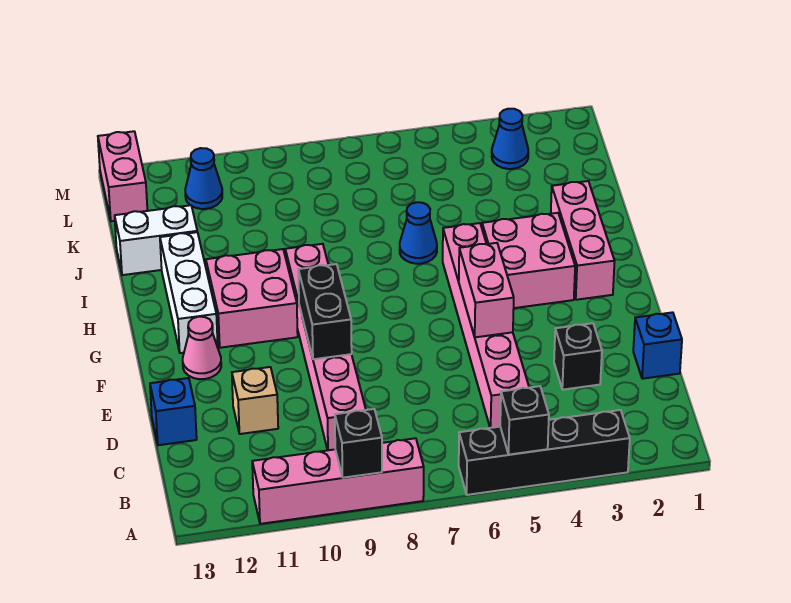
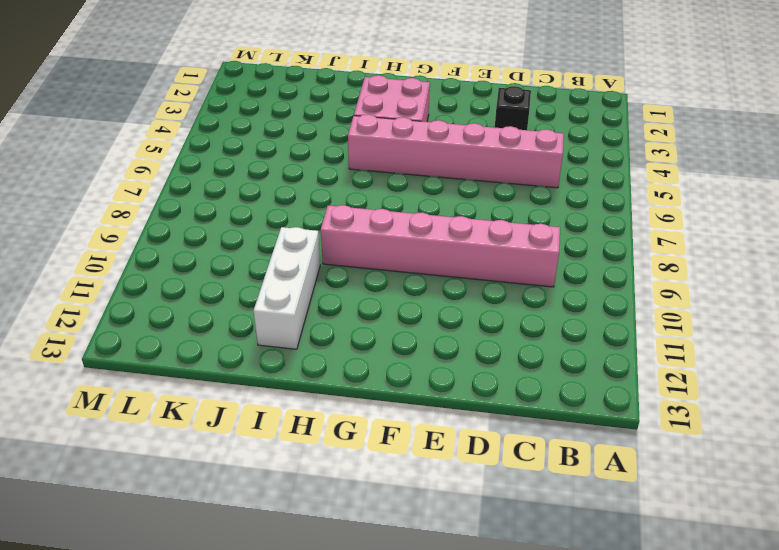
white 1x3 brick [254,227,320,349] -> white 1x3 brick turned to [160,232,218,353]
none -> black 1x4 brick [459,410,630,495]
none -> pink 1x4 brick [252,438,424,524]
none -> blue 1x1 brick [633,312,682,379]

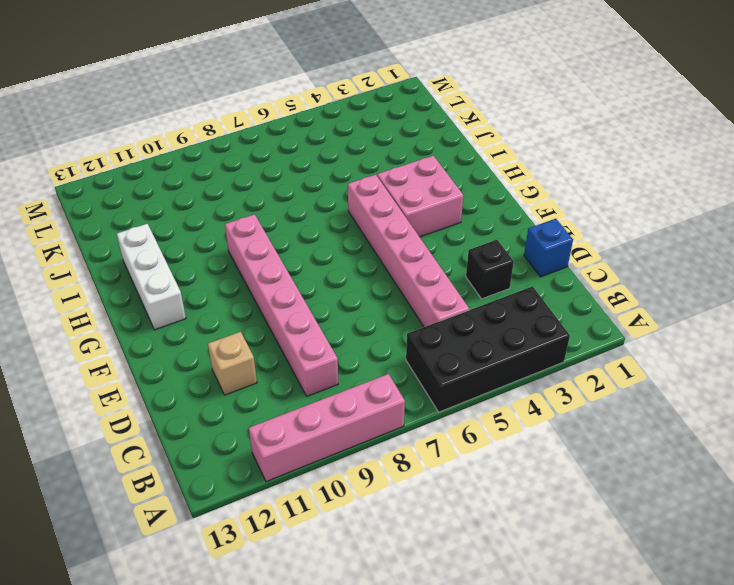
black 2x4 brick [406,286,570,412] -> black 1x4 brick [459,410,630,495]
none -> blue 1x1 brick [150,378,197,445]
none -> pink 1x1 cone [183,317,221,379]
none -> pink 1x3 brick [551,181,615,300]

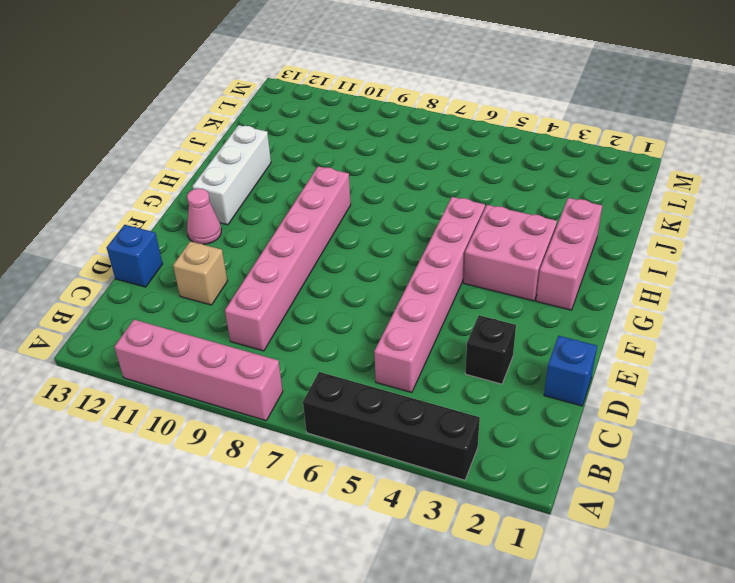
none -> pink 2x2 brick [206,249,298,348]
none -> blue 1x1 cone [400,202,437,264]
none -> white 1x2 brick [115,205,197,275]

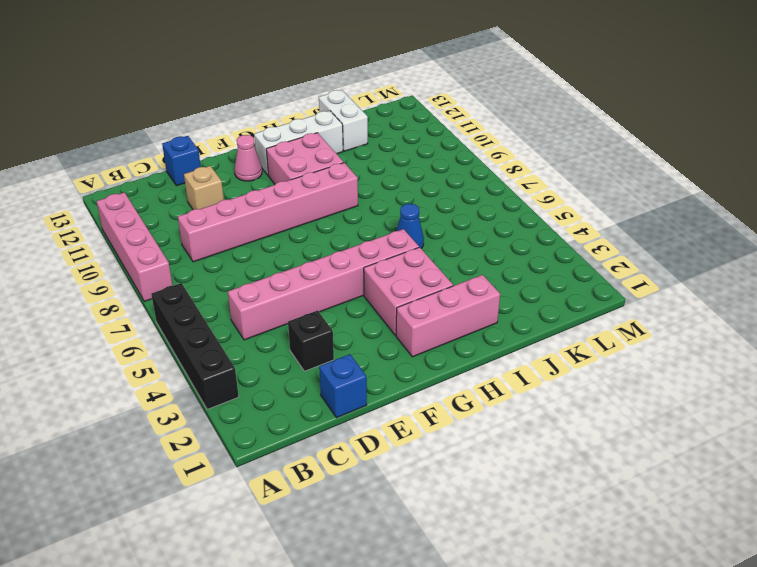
none -> blue 1x1 cone [492,109,528,169]
none -> blue 1x1 cone [185,148,222,209]
none -> pink 1x2 brick [98,131,147,221]

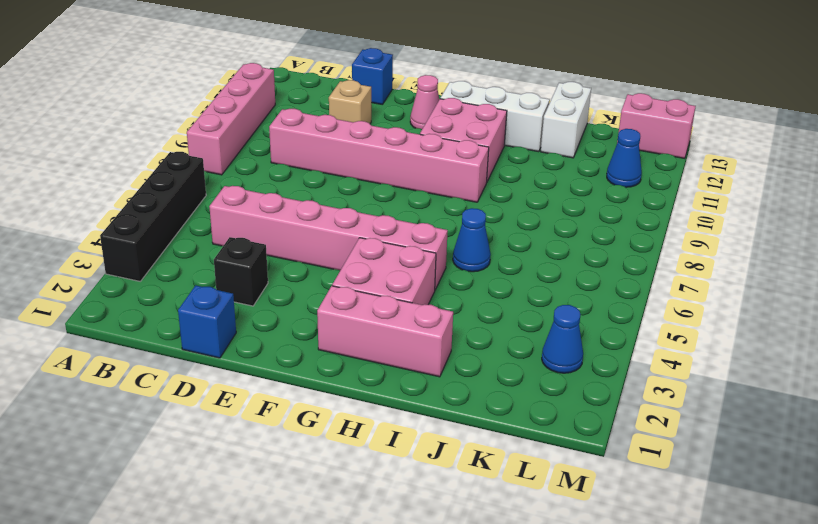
none -> black 1x1 brick [500,386,549,455]
none -> black 1x1 brick [335,409,382,478]
none -> pink 1x2 brick [459,243,514,337]

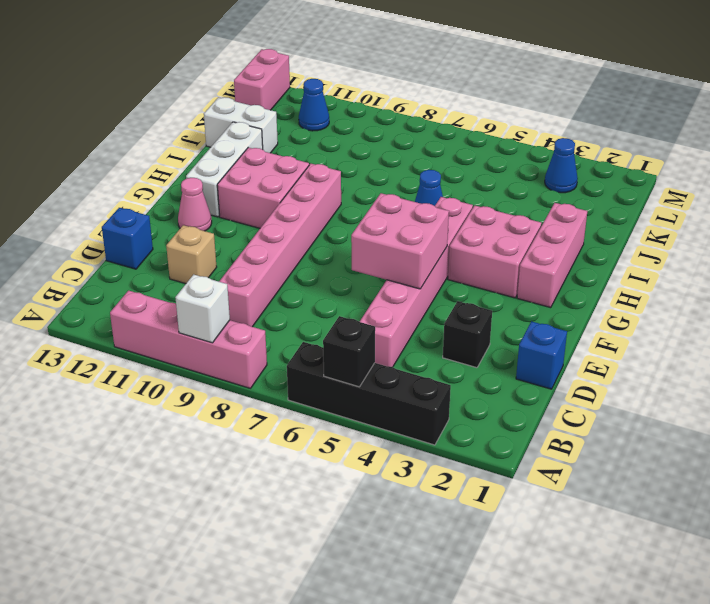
white 1x1 brick [175,274,230,343] -> black 1x1 brick [335,409,382,478]
pink 2x2 brick [351,193,449,289] -> pink 1x2 brick [459,243,514,337]
none -> black 1x2 brick [298,264,352,359]

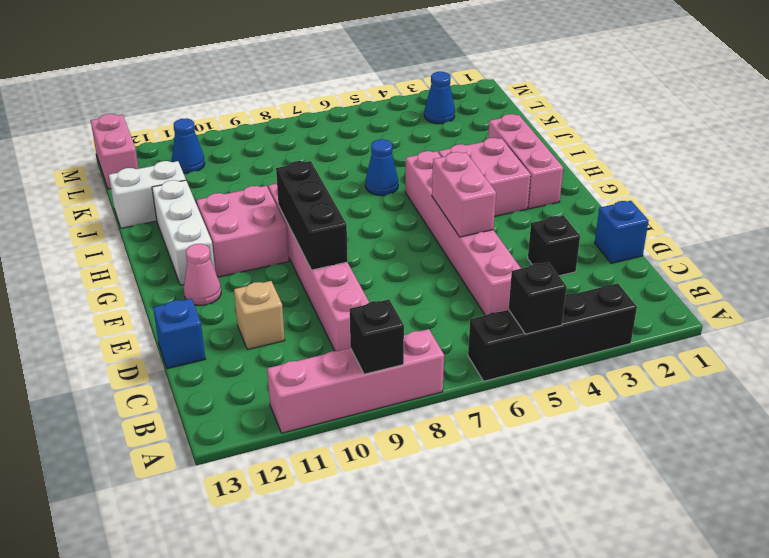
black 1x3 brick [276,161,348,270] -> black 1x2 brick [298,264,352,359]

